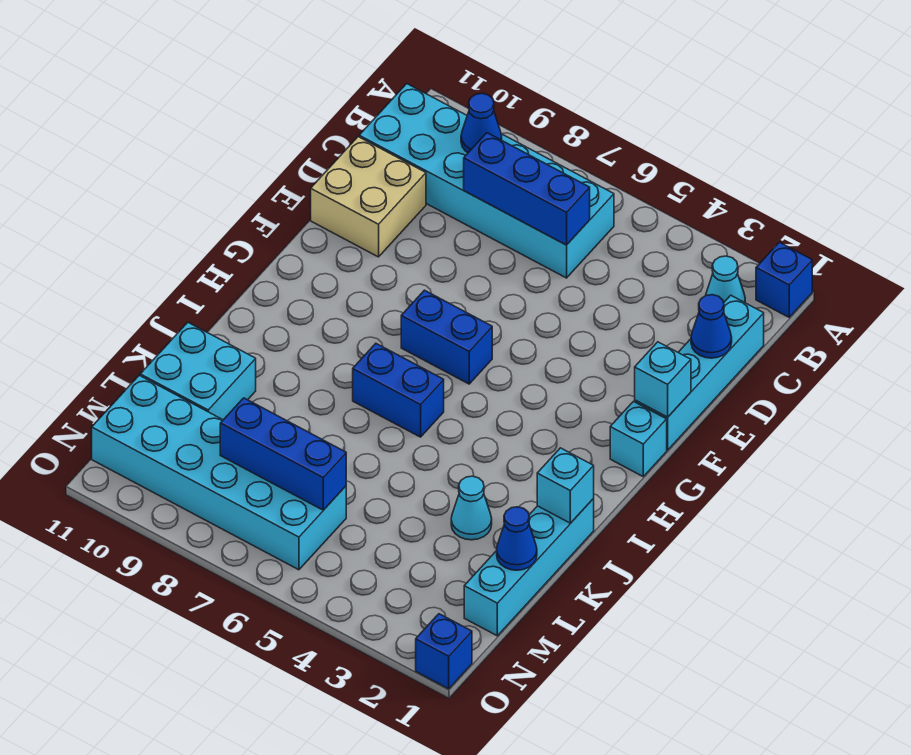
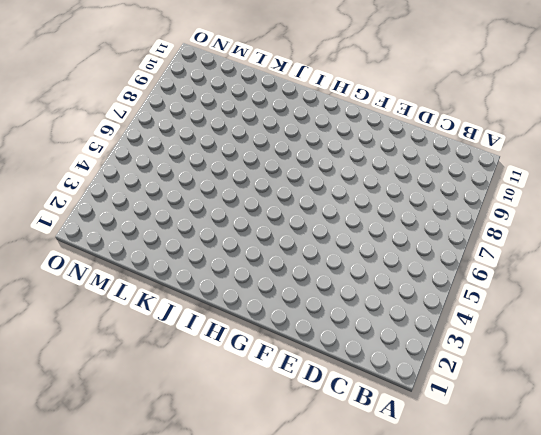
none -> blue 1x1 brick [756,242,812,317]
none -> cyan 1x1 cone [706,256,745,303]
none -> cyan 2x6 brick [359,84,614,278]

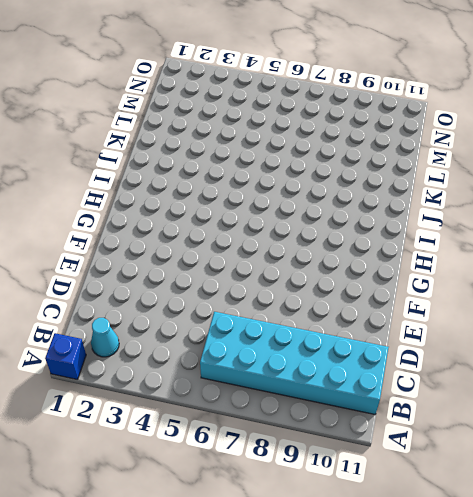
none -> cyan 1x4 brick [635,295,764,450]
none -> tan 2x2 brick [311,137,426,257]
none -> cyan 1x1 brick [610,402,667,476]

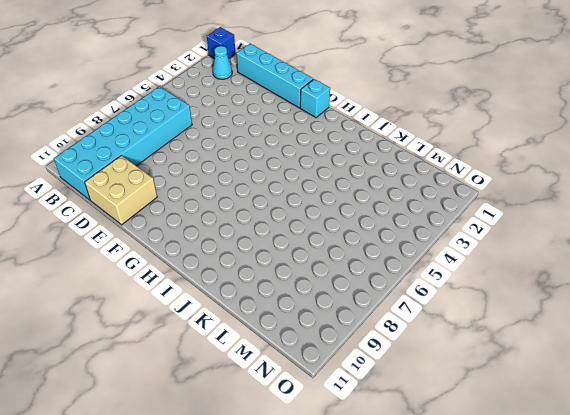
none -> blue 1x2 brick [401,290,492,384]
none -> blue 1x2 brick [353,344,444,437]
none -> cyan 1x4 brick [464,499,594,636]

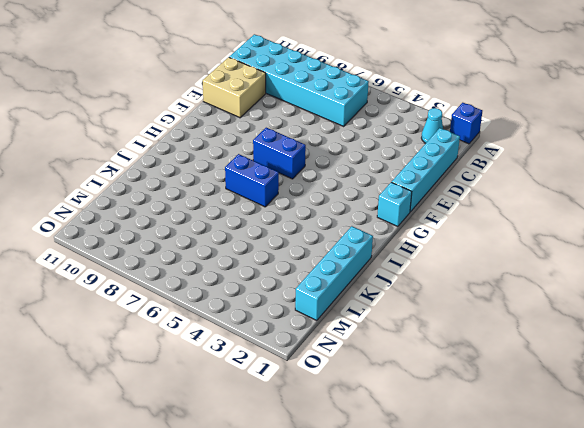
none -> cyan 1x1 cone [451,476,492,540]
none -> cyan 2x2 brick [140,323,256,420]
none -> cyan 2x6 brick [92,375,346,570]

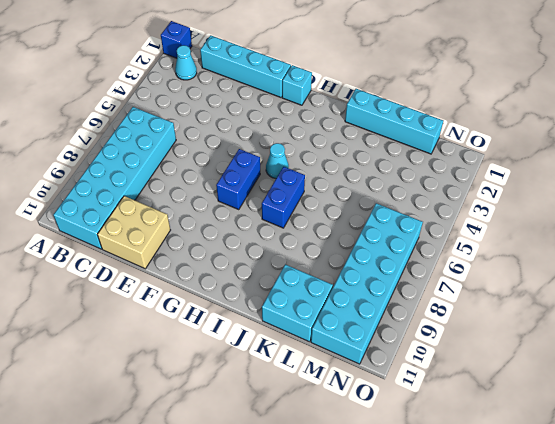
cyan 1x1 cone [266,143,289,179] -> cyan 1x1 cone moved to [451,476,492,540]
none -> blue 1x1 brick [416,614,472,689]
none -> blue 1x1 cone [461,93,502,153]
none -> blue 1x3 brick [464,133,590,245]

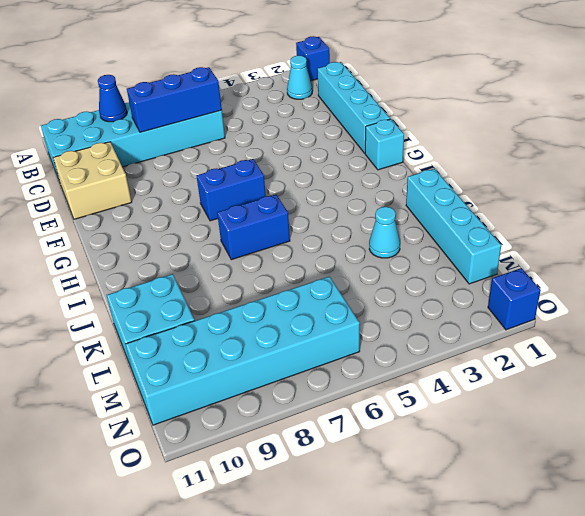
none -> blue 1x1 cone [691,295,732,358]
none -> cyan 1x1 brick [635,342,691,417]
none -> cyan 1x1 brick [537,448,594,523]

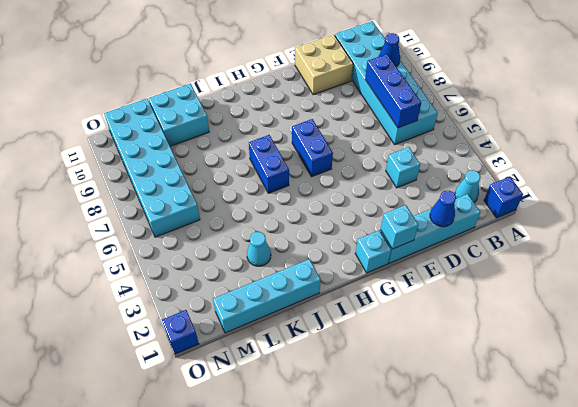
cyan 1x1 brick [386,147,420,188] -> cyan 1x1 brick moved to [537,448,594,523]
none -> blue 1x1 cone [497,507,537,570]
none -> blue 1x3 brick [220,398,346,510]

